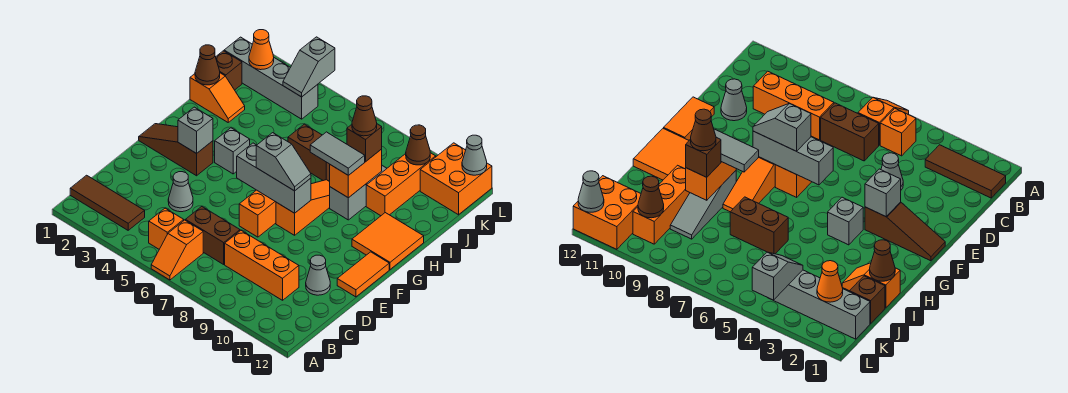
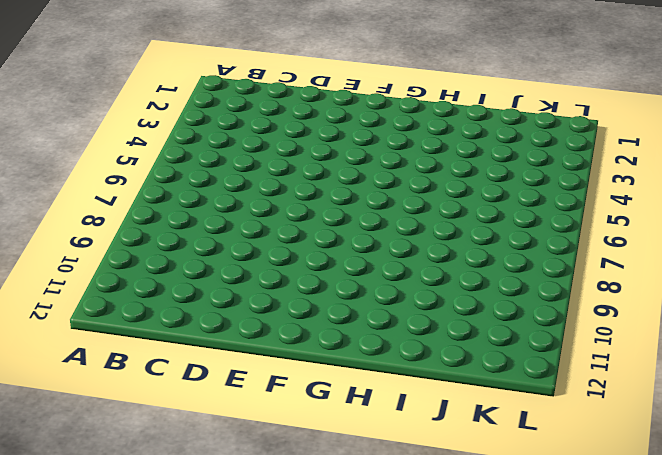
none -> orange 1x2 slope [151,220,203,280]
none -> brown 1x3 tile [70,175,145,230]
none -> orange 1x1 brick [149,208,184,249]
none -> brown 1x2 brick [185,207,240,264]

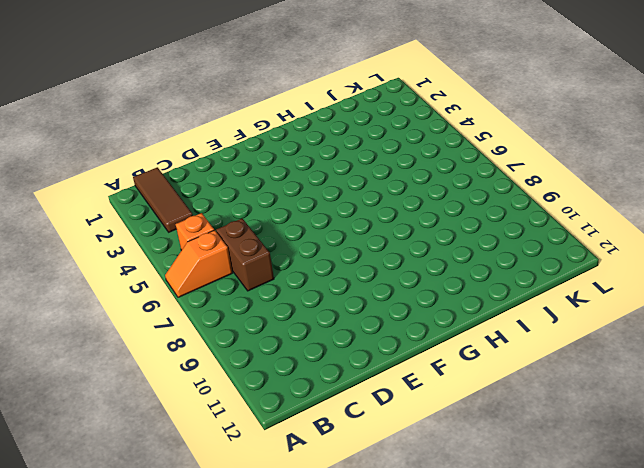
none -> orange 1x3 brick [225,231,299,300]
none -> grey 1x1 cone [168,172,193,212]
none -> grey 1x1 cone [306,255,330,295]
none -> orange 1x2 brick [239,190,276,237]

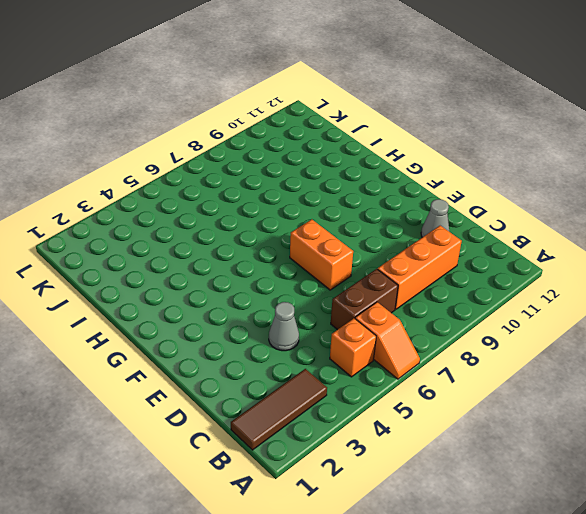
none -> orange 1x2 tile [337,252,389,297]
none -> brown 1x3 slope [139,124,213,176]
none -> orange 1x3 slope [276,180,330,235]
none -> grey 1x1 brick [215,128,250,174]

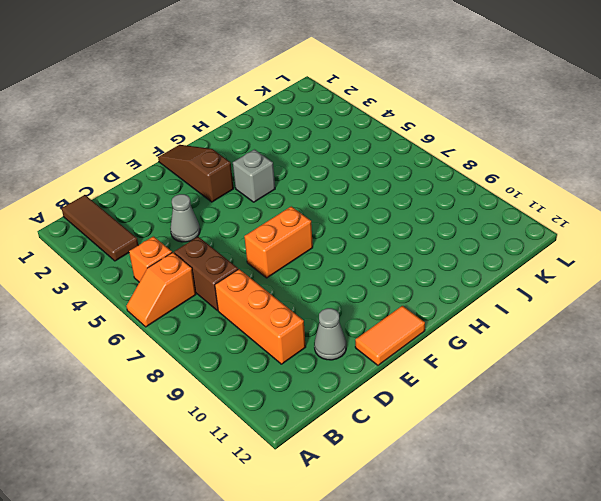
none -> orange 1x3 slope [276,180,330,235]
none -> orange 2x2 tile [352,213,424,269]
none -> grey 1x3 slope [330,166,387,220]
none -> orange 1x2 slope [190,73,245,122]

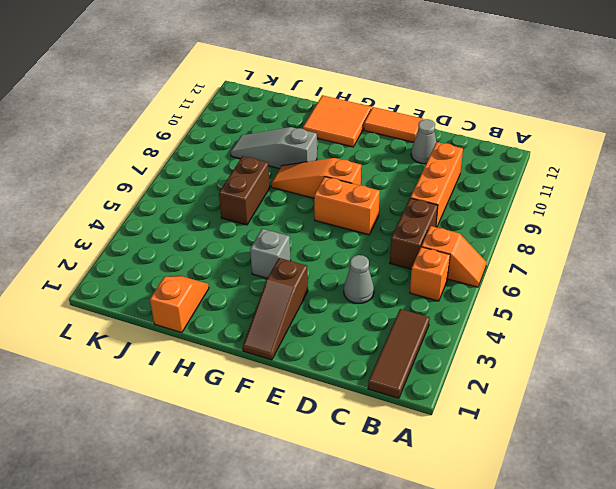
none -> orange 1x3 brick [366,153,436,216]
none -> brown 1x1 brick [216,51,242,90]
none -> grey 1x4 brick [224,37,318,119]
none -> orange 2x2 brick [420,143,492,215]

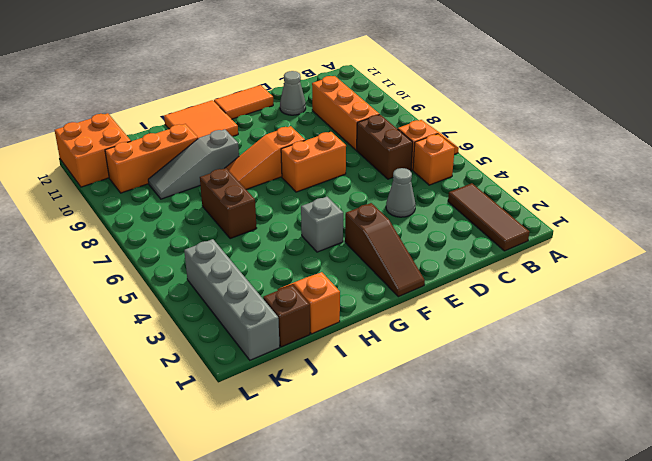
none -> grey 1x1 brick [178,107,213,154]
none -> grey 1x3 brick [237,143,311,213]
none -> orange 1x2 brick [330,149,382,198]
none -> brown 1x1 cone [195,45,220,85]

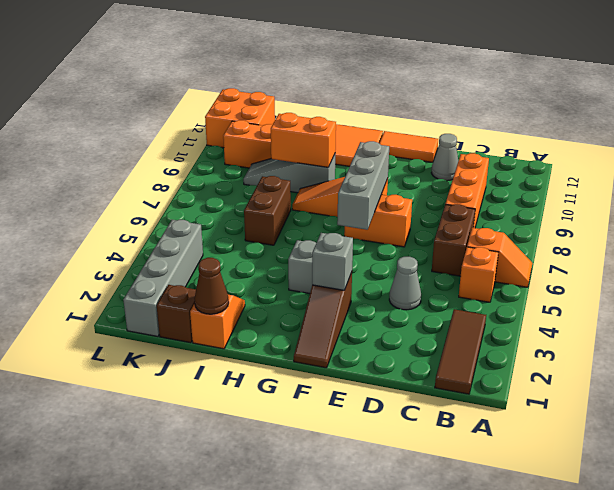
none -> orange 1x1 cone [249,30,274,70]
none -> grey 1x2 slope [283,37,335,97]
none -> brown 1x1 cone [406,125,430,165]
none -> grey 1x1 cone [462,135,487,175]

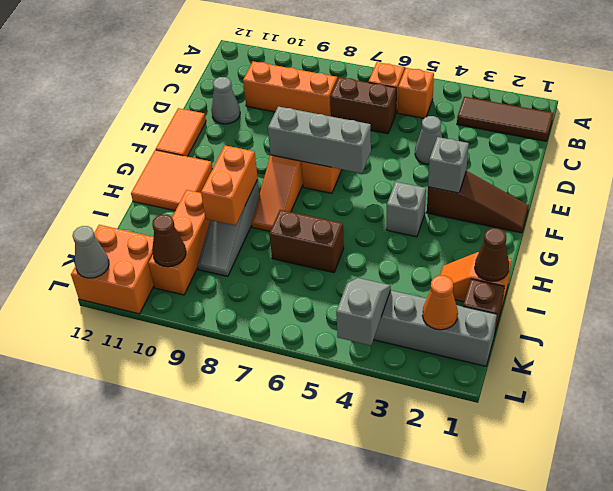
none -> grey 1x2 slope [256,133,311,191]
none -> grey 1x2 tile [310,132,365,175]
none -> brown 1x1 brick [347,124,382,162]
none -> brown 1x1 cone [352,96,377,136]

